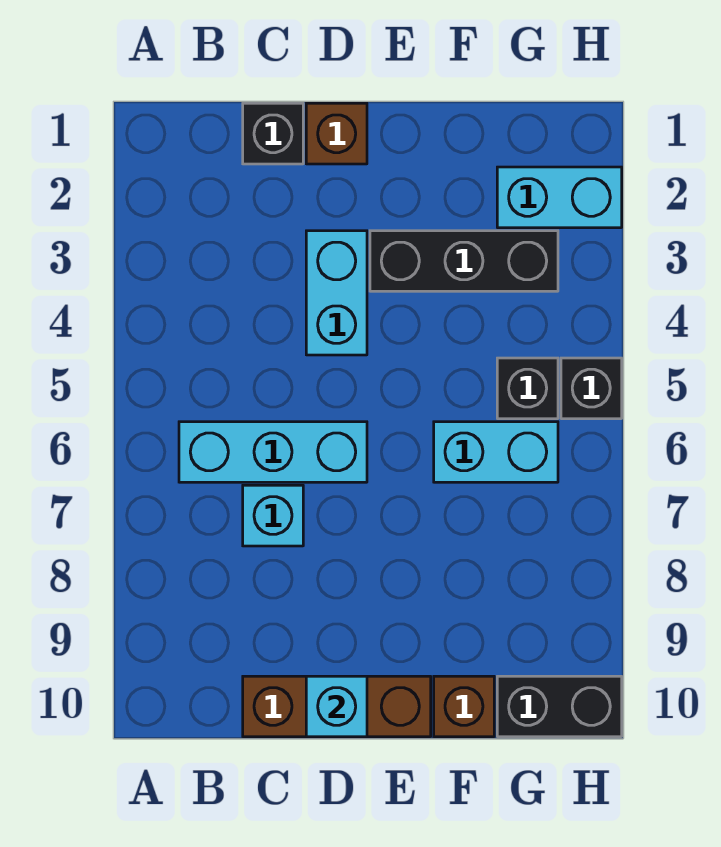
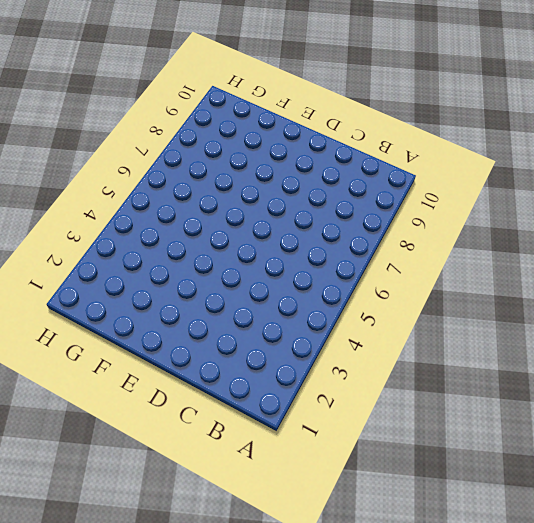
none -> cyan 1x3 brick [179,422,367,482]
none -> black 1x1 brick [243,103,303,164]
none -> cyan 1x1 brick [243,485,303,546]

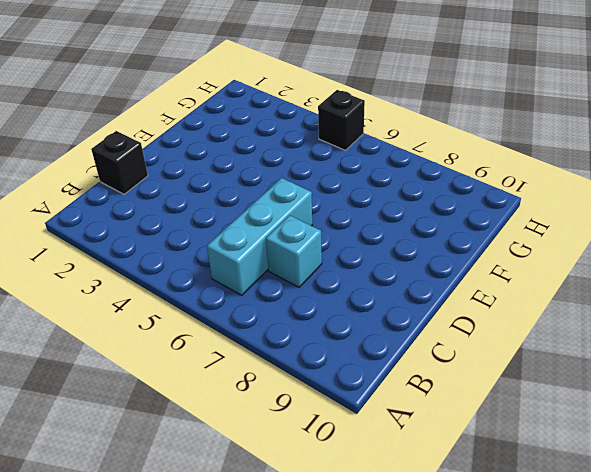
none -> brown 1x3 brick [243,676,431,737]
none -> brown 1x1 brick [306,103,367,164]
none -> cyan 1x2 brick [306,231,367,355]

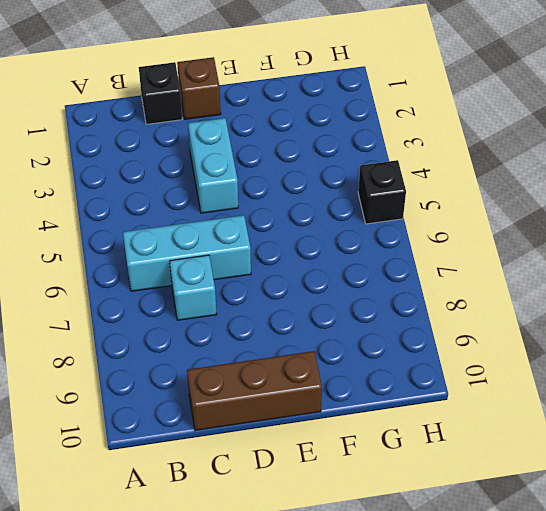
none -> black 1x3 brick [370,231,558,291]
none -> cyan 1x2 brick [434,422,558,482]
none -> brown 1x1 brick [434,676,494,737]

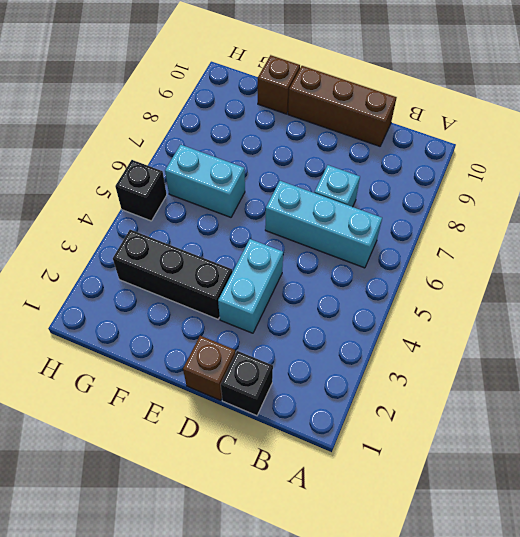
none -> cyan 1x2 brick [497,167,622,228]
none -> black 1x1 brick [497,358,558,419]
none -> black 1x2 brick [497,676,622,737]

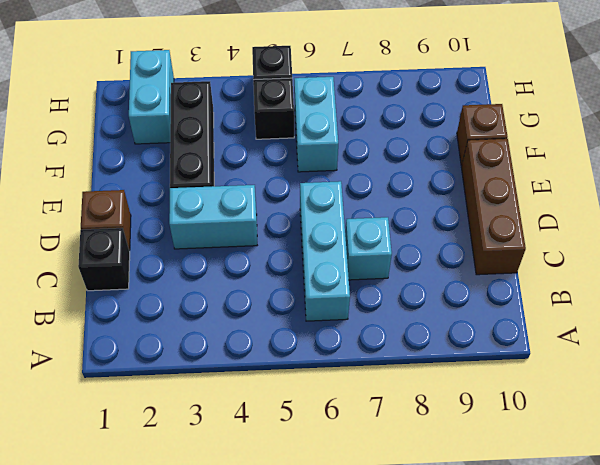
none -> black 1x2 brick [497,676,622,737]
none -> cyan 1x1 brick [306,676,367,737]

